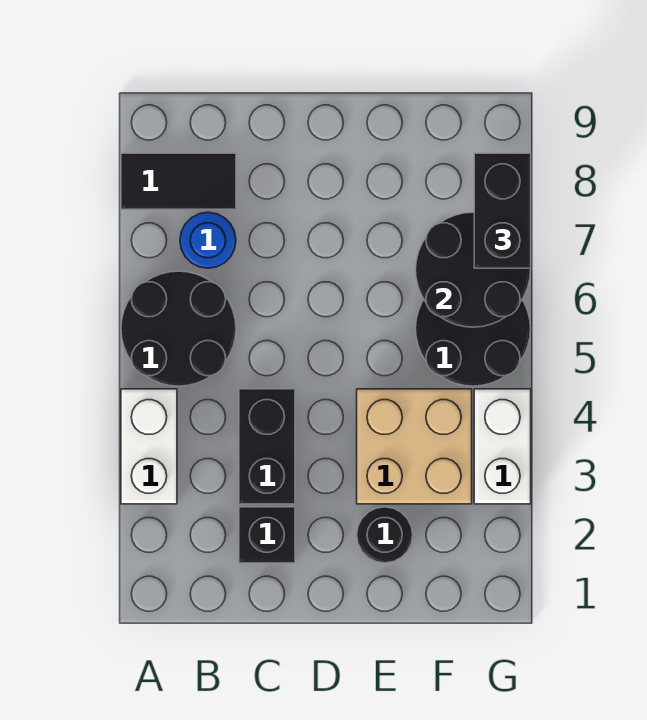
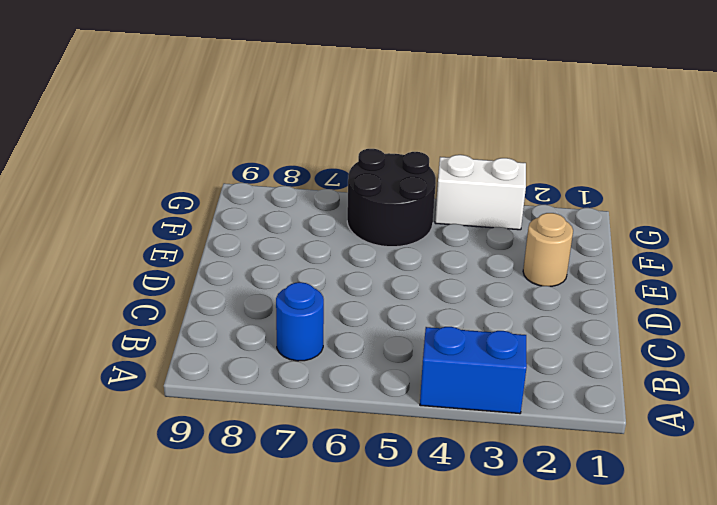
blue 1x2 brick [420,327,527,414] -> white 1x2 brick [121,389,177,504]
tan 1x1 round brick [523,213,573,286] -> black 1x1 round brick [357,507,413,563]
none -> black 2x2 round brick [121,271,236,386]
none -> black 1x2 tile [121,153,236,209]
none -> black 1x1 brick [239,507,295,563]

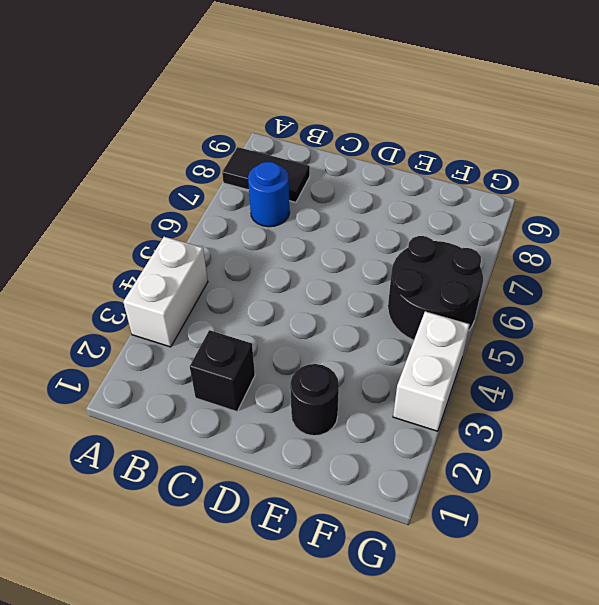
none -> black 2x2 round brick [121,271,236,386]
none -> black 1x2 brick [239,389,295,504]
none -> tan 2x2 brick [357,389,472,504]

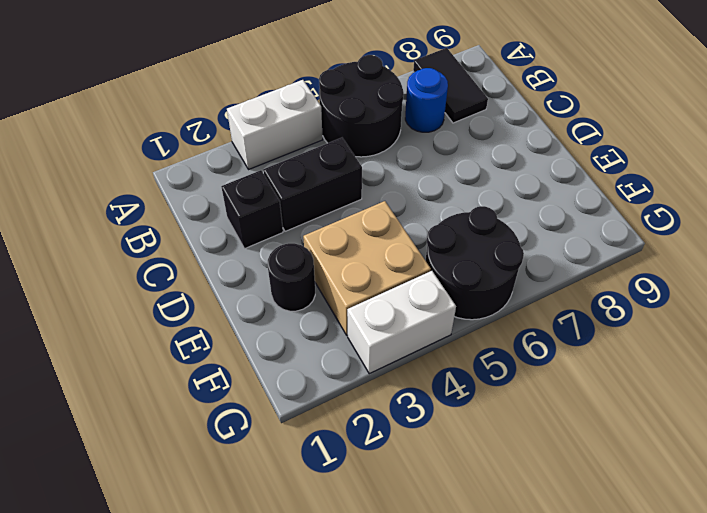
none -> black 2x2 round brick [416,212,531,327]
none -> black 1x2 brick [474,153,531,268]

